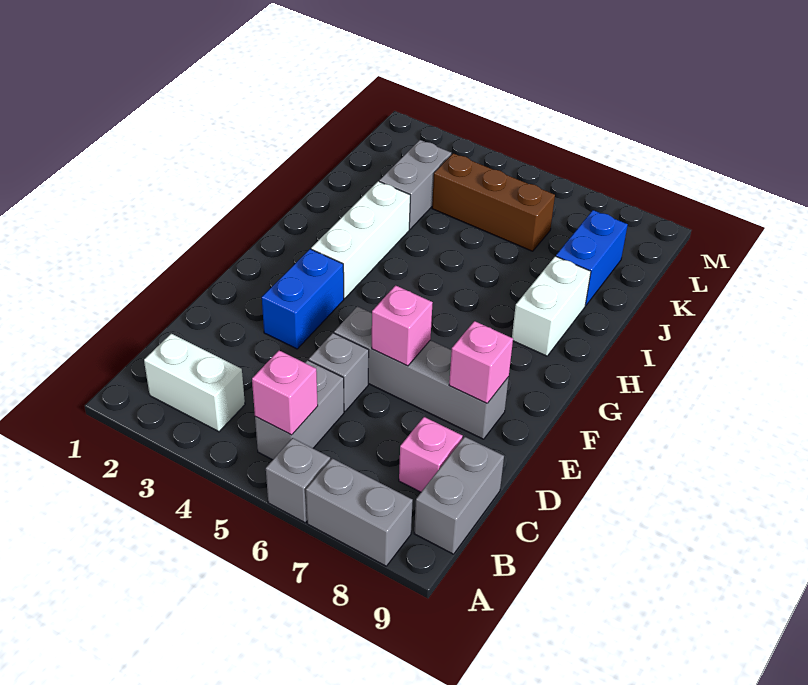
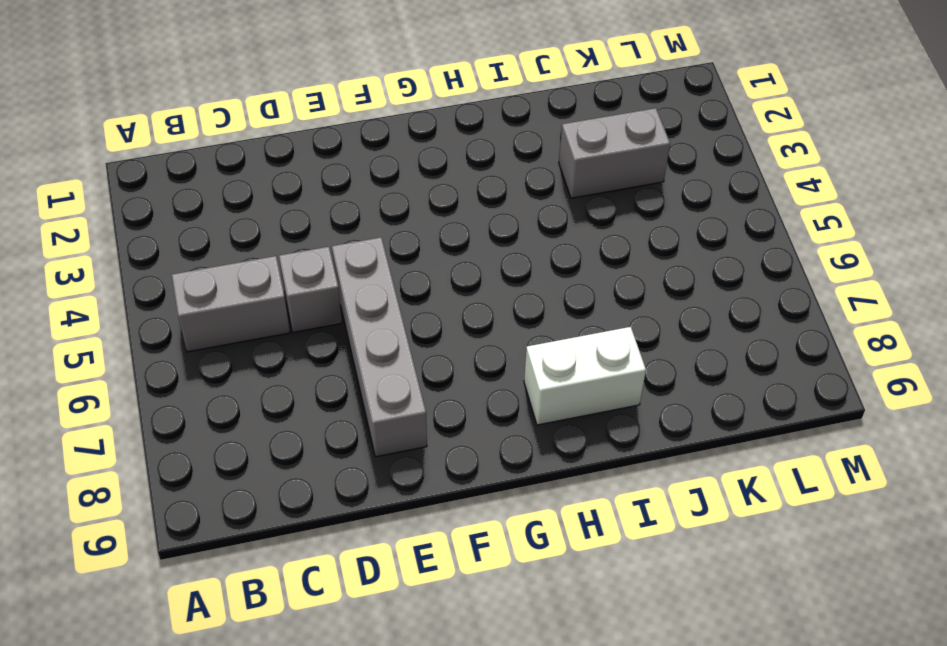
none -> grey 1x1 brick [266,438,330,523]
none -> grey 1x2 brick [306,458,413,566]
none -> white 1x2 brick [144,334,245,432]

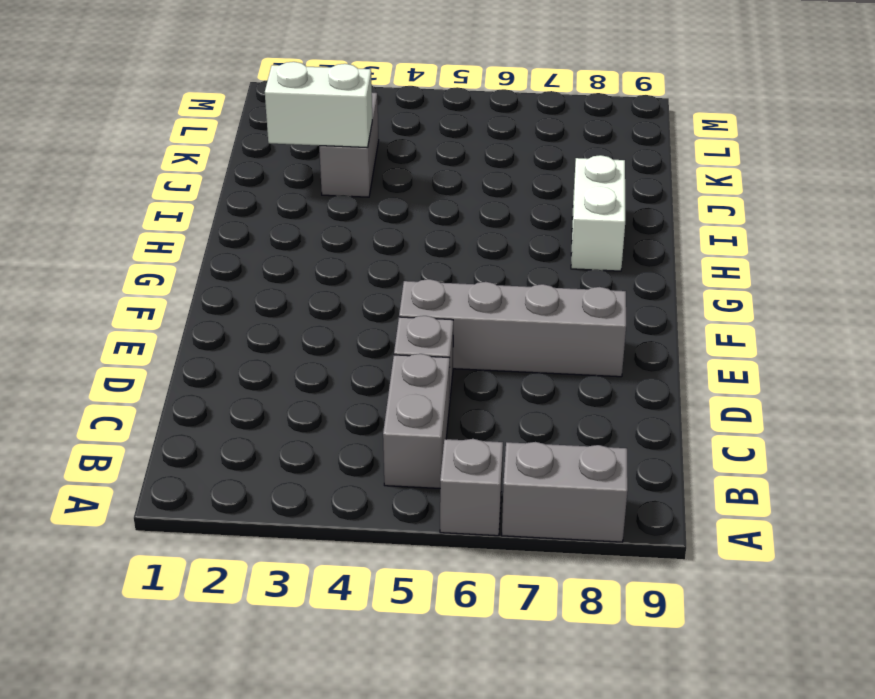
white 1x2 brick [265,62,372,148] -> white 1x2 brick moved to [144,334,245,432]
none -> grey 1x2 brick [414,437,504,554]
none -> pink 1x1 brick [399,417,463,492]
none -> blue 1x2 brick [262,249,344,349]

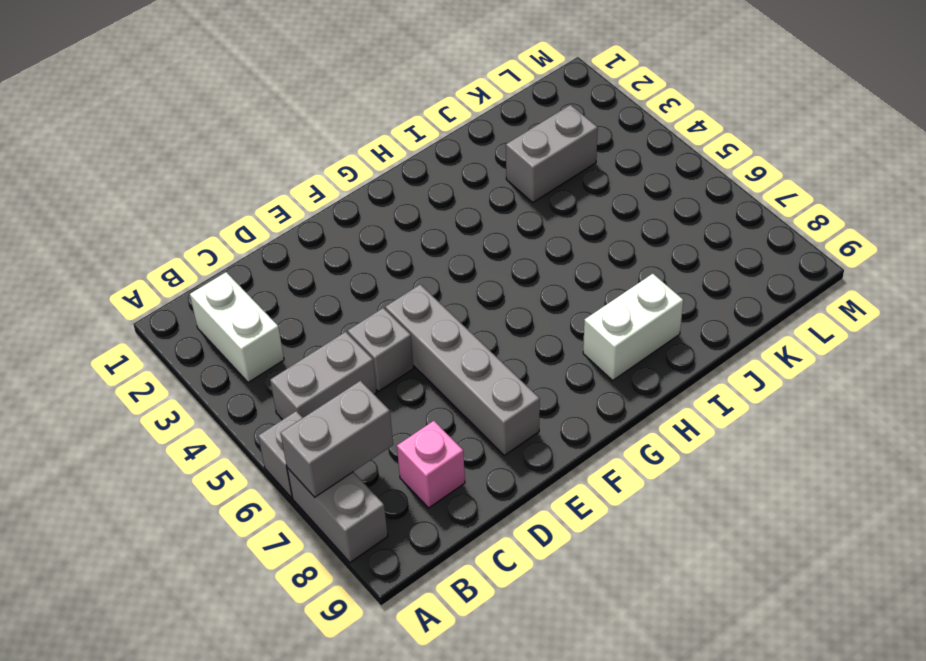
grey 1x2 brick [280,381,393,497] -> grey 1x2 brick moved to [414,437,504,554]
none -> blue 1x2 brick [262,249,344,349]
none -> white 1x3 brick [311,181,410,299]
none -> blue 1x2 brick [556,210,628,306]

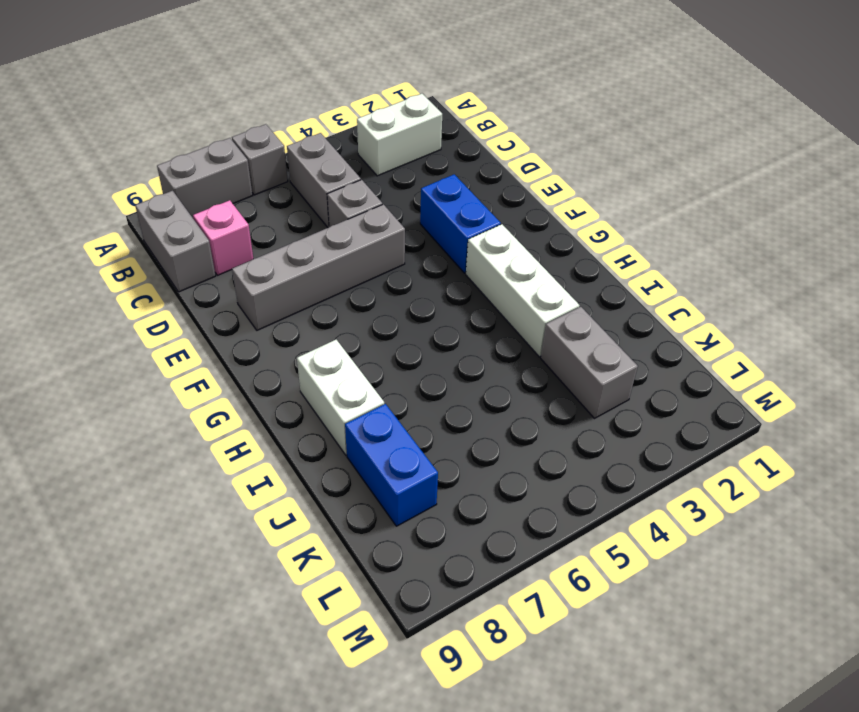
none -> brown 1x3 brick [432,153,555,251]
none -> pink 1x1 brick [252,350,318,435]
none -> pink 1x1 brick [372,285,433,366]

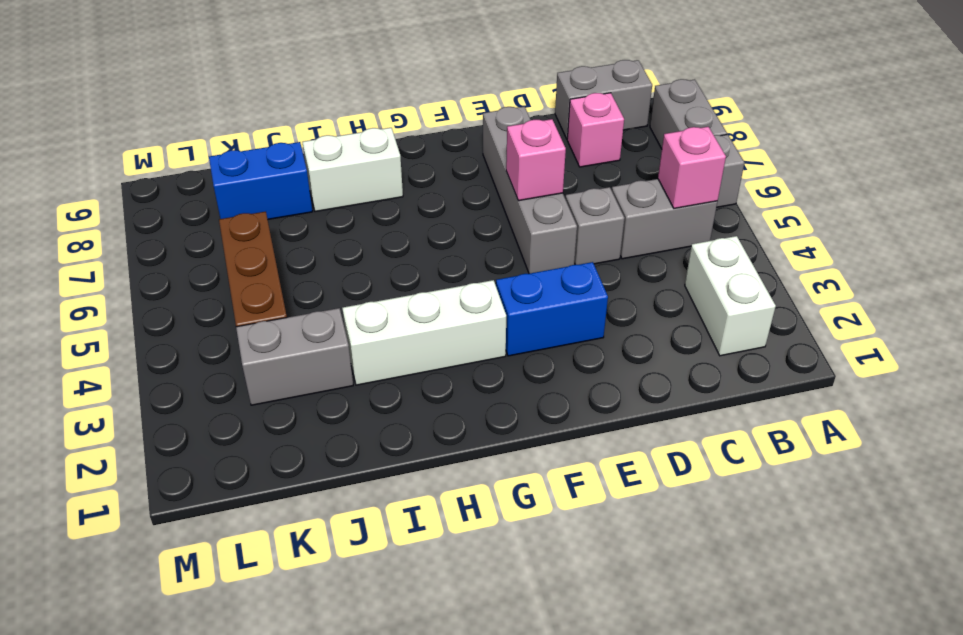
none -> pink 1x1 brick [449,321,513,403]

